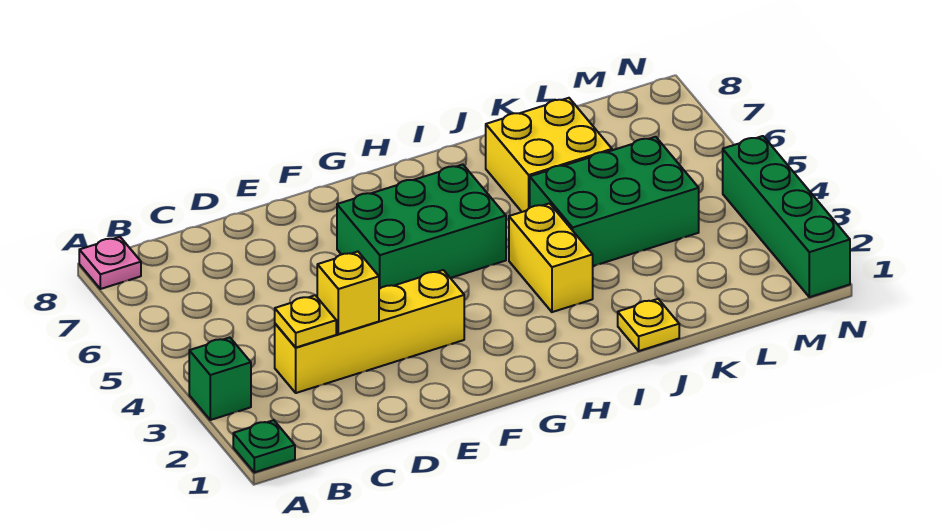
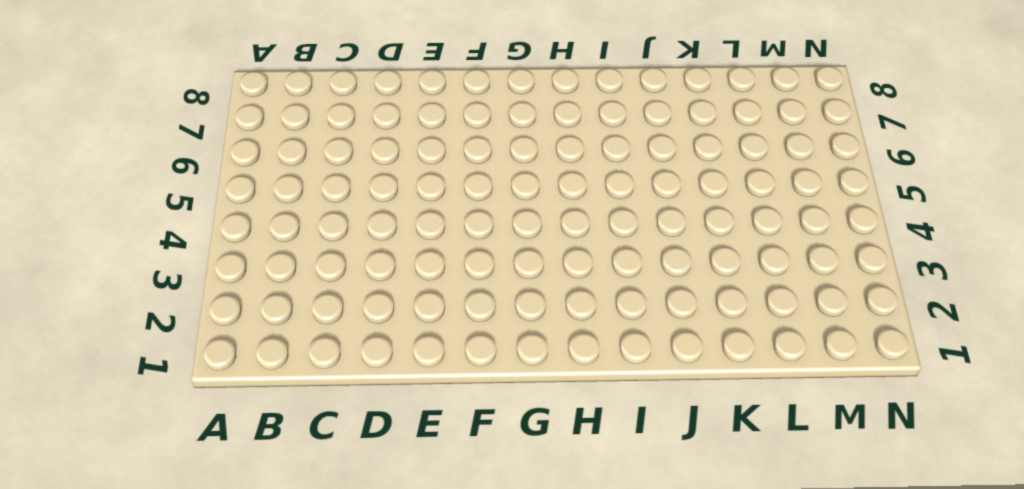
none -> green 1x1 plate [233,420,295,472]
none -> green 1x1 brick [189,338,251,420]
none -> pink 1x1 plate [79,237,141,289]

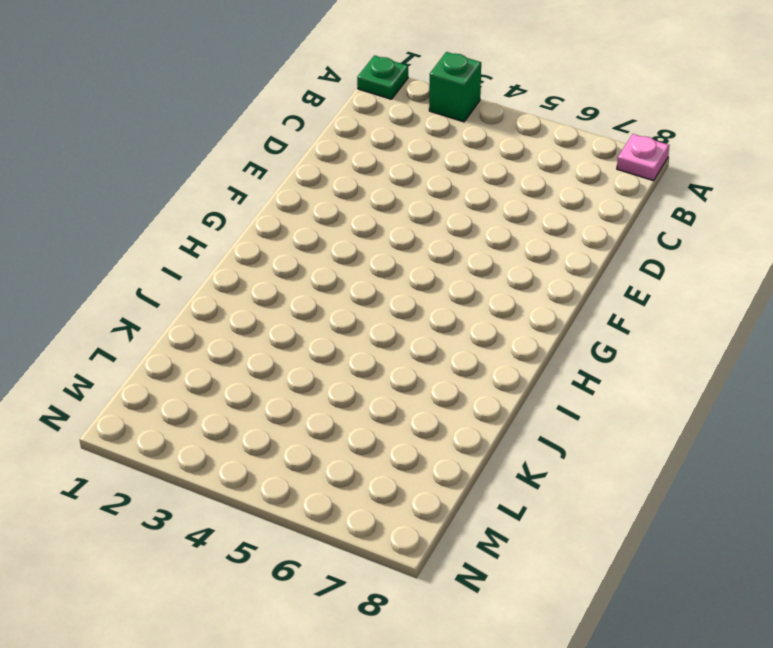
none -> yellow 1x4 brick [275,270,464,393]
none -> green 2x3 brick [337,164,506,289]
none -> yellow 1x2 brick [509,203,593,312]

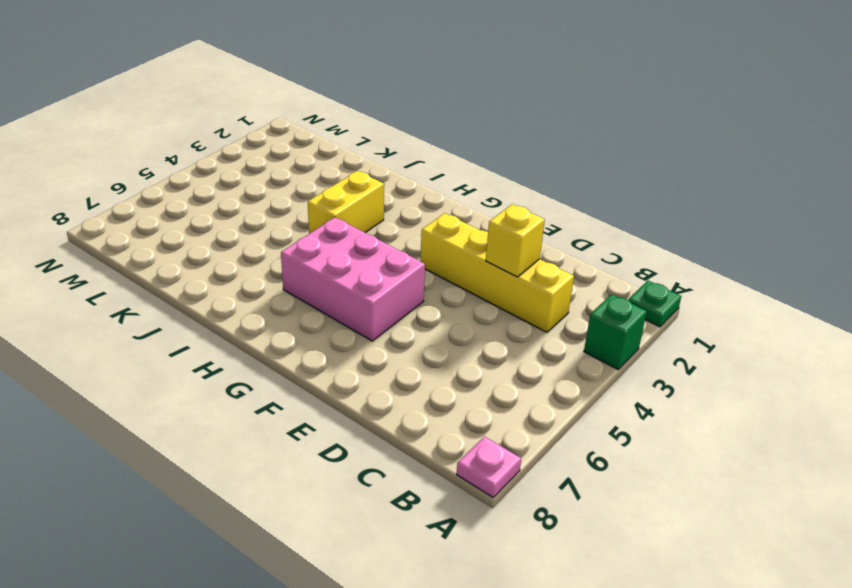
pink 2x3 brick [281,217,425,341] -> green 2x3 brick [337,164,506,289]
none -> yellow 1x1 plate [618,299,679,351]
none -> green 2x3 brick [530,137,699,266]
none -> yellow 2x2 brick [486,98,612,212]

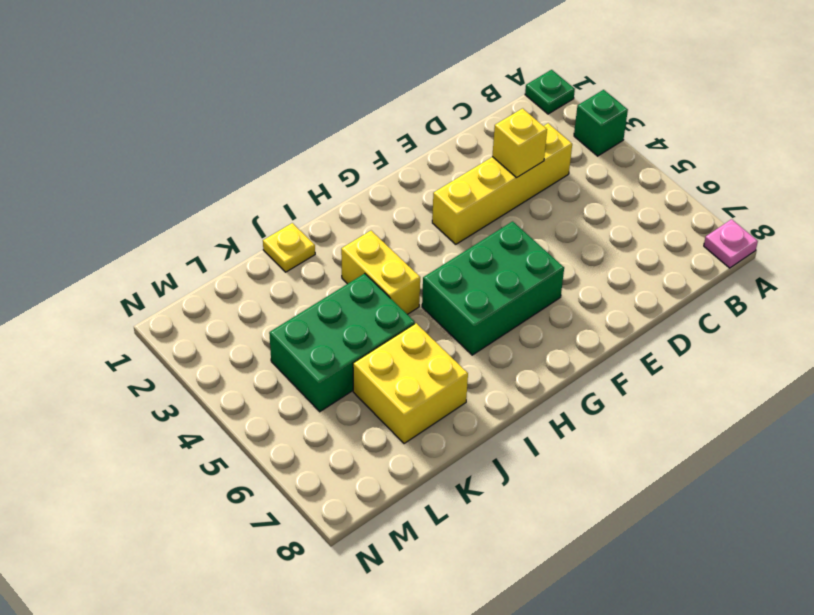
none -> green 1x4 brick [723,136,850,297]
none -> yellow 1x1 plate [275,295,336,347]

